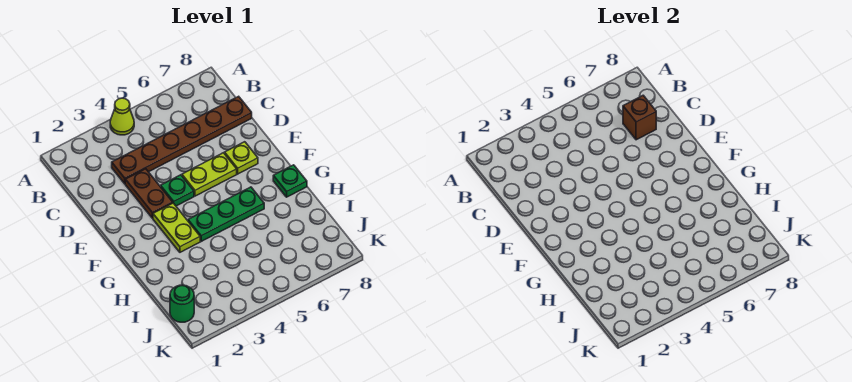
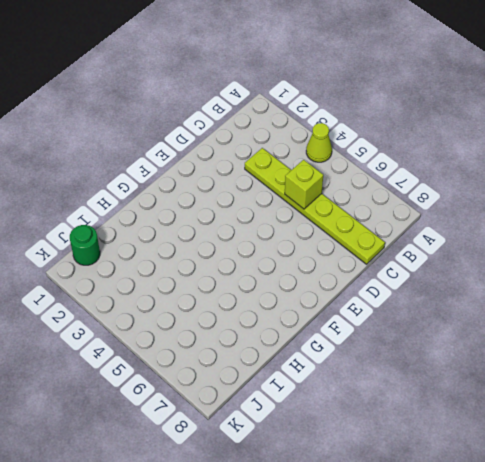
lime 1x6 plate [245,148,385,264] -> brown 1x6 plate [112,96,252,184]
lime 1x1 brick [285,160,323,209] -> none
none -> brown 1x2 plate [125,169,173,218]
none -> green 1x1 plate [161,175,194,206]

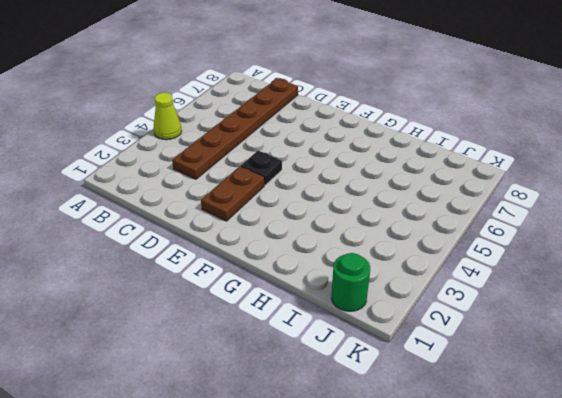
brown 1x2 plate [201,166,264,221] -> brown 1x2 plate turned to [125,169,173,218]
black 1x1 plate [241,151,282,185] -> green 1x1 plate [161,175,194,206]
none -> lime 1x2 plate [182,153,237,196]
none -> lime 1x1 plate [225,142,258,174]

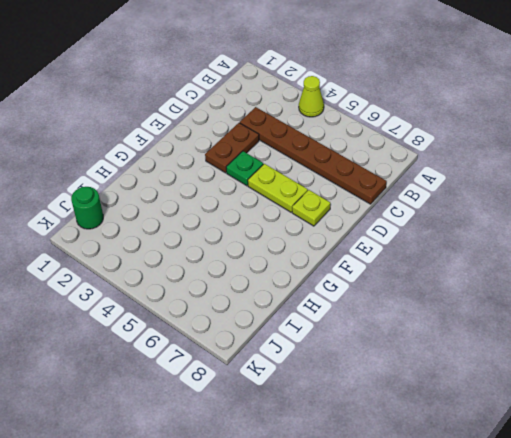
none -> lime 1x2 plate [153,203,200,252]
none -> green 1x3 plate [188,187,264,241]

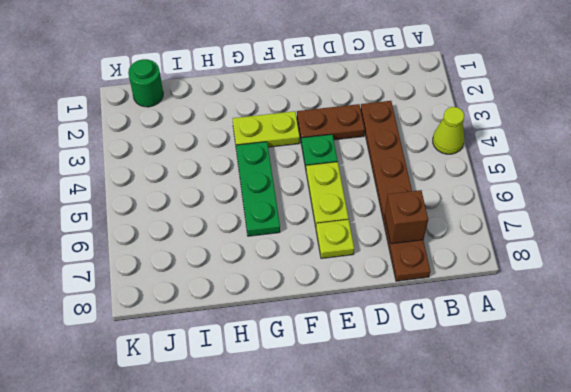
none -> green 1x1 plate [273,165,307,197]

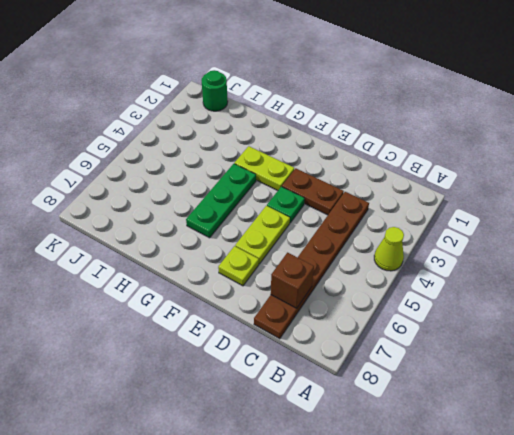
none -> green 1x1 plate [273,165,307,197]

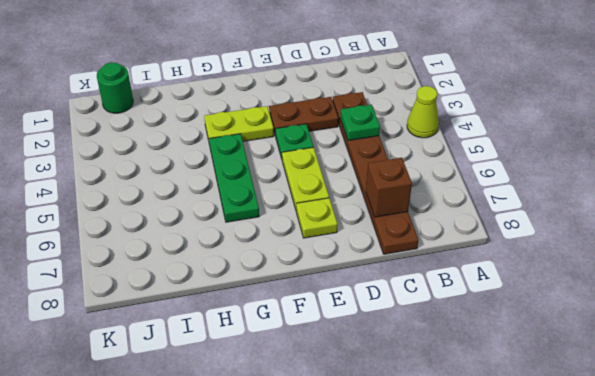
green 1x1 plate [340,105,380,141] -> green 1x1 plate moved to [273,165,307,197]

